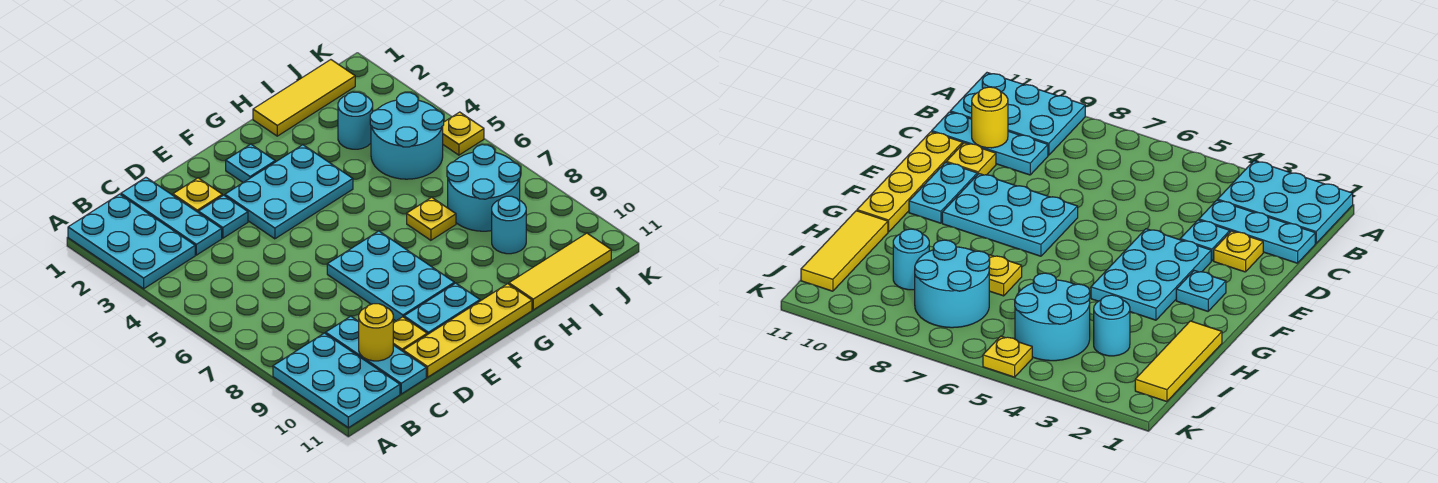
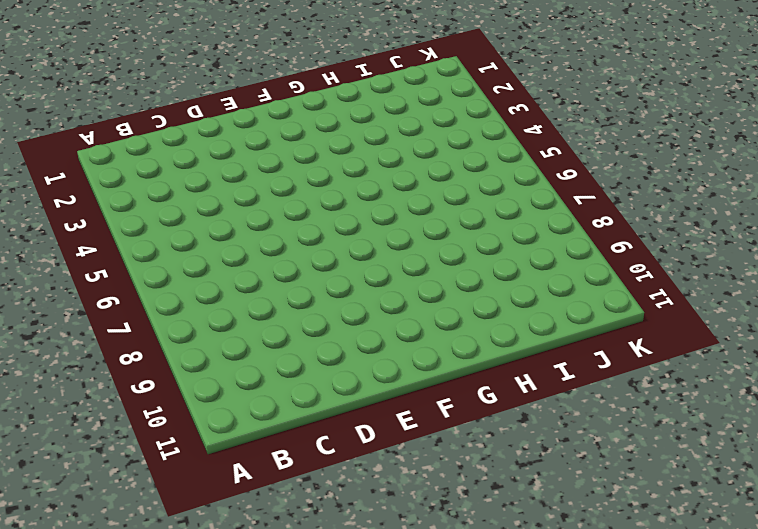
none -> cyan 2x3 plate [68,194,195,289]
none -> cyan 2x3 plate [273,333,400,428]
none -> cyan 1x3 plate [121,178,222,255]

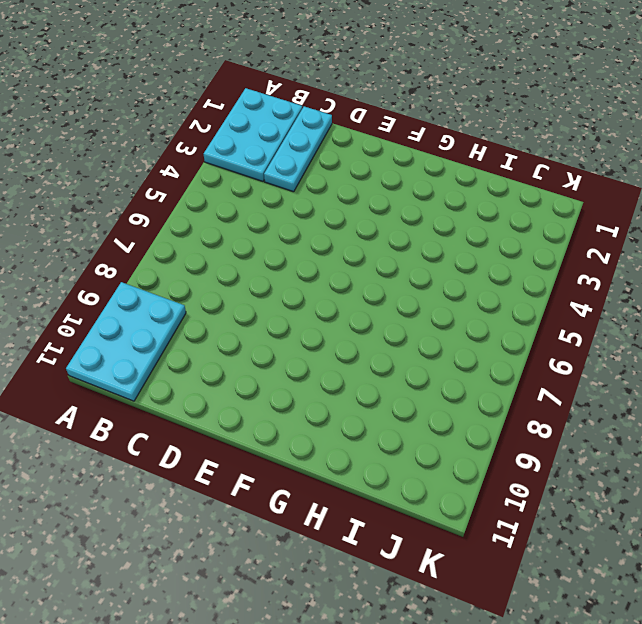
none -> cyan 1x3 plate [326,316,426,394]
none -> yellow 1x1 plate [173,178,222,213]
none -> cyan 1x1 plate [199,195,248,238]

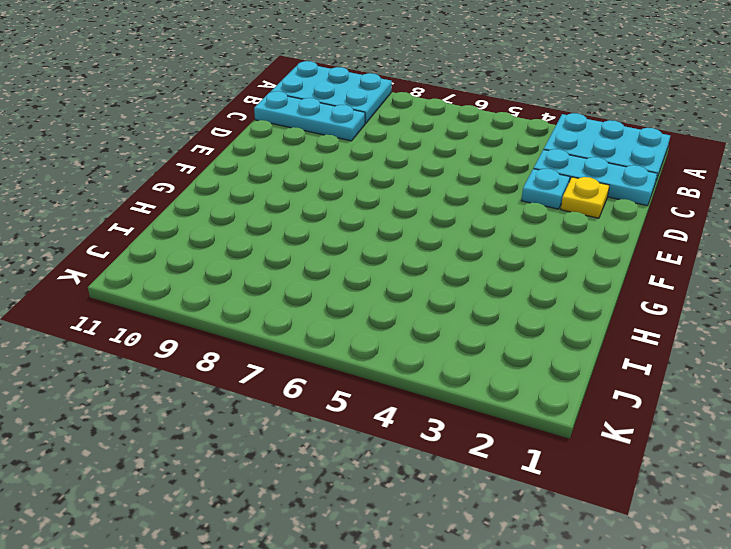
none -> yellow 1x1 plate [393,317,427,351]
none -> yellow 1x4 plate [403,284,532,377]
none -> cyan 2x3 plate [225,145,353,239]

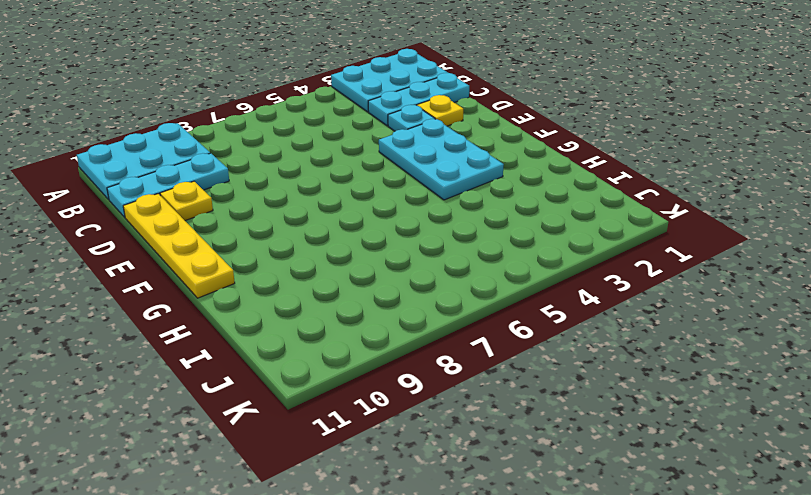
none -> cyan 2x3 plate [327,231,454,321]
none -> cyan 1x2 plate [404,283,480,335]
none -> cyan 1x1 plate [226,144,275,182]

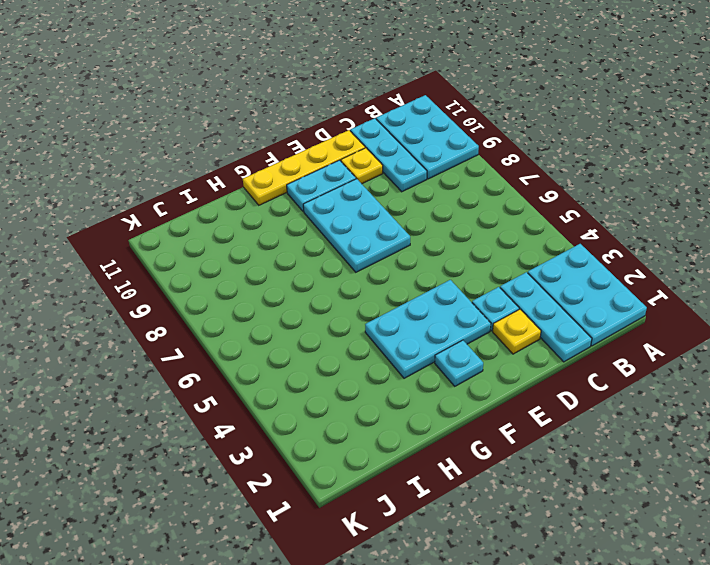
none -> yellow 1x3 tile [253,60,355,136]
none -> yellow 1x1 plate [407,197,456,240]
none -> yellow 1x3 tile [509,233,611,310]

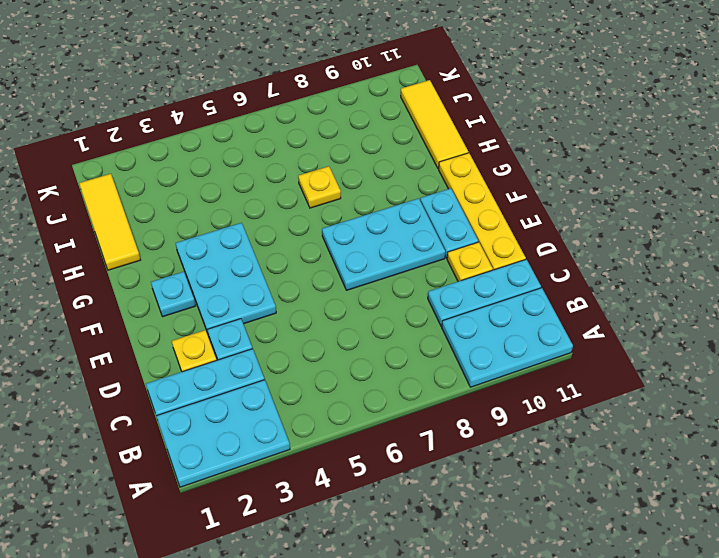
none -> cyan 1x1 round brick [338,92,373,149]
none -> cyan 2x2 round brick [370,93,444,179]
none -> cyan 2x2 round brick [447,145,520,231]

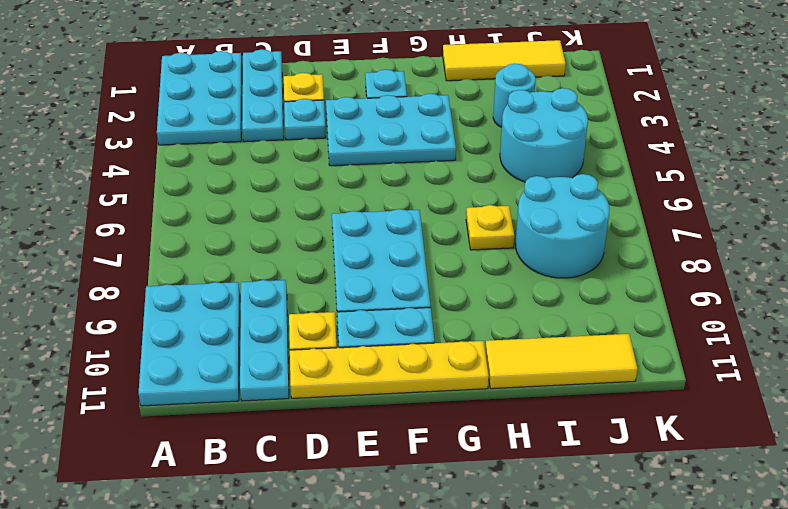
none -> cyan 1x1 round brick [492,196,526,254]
none -> yellow 1x1 plate [442,112,484,155]
none -> yellow 1x1 round brick [358,304,393,361]

